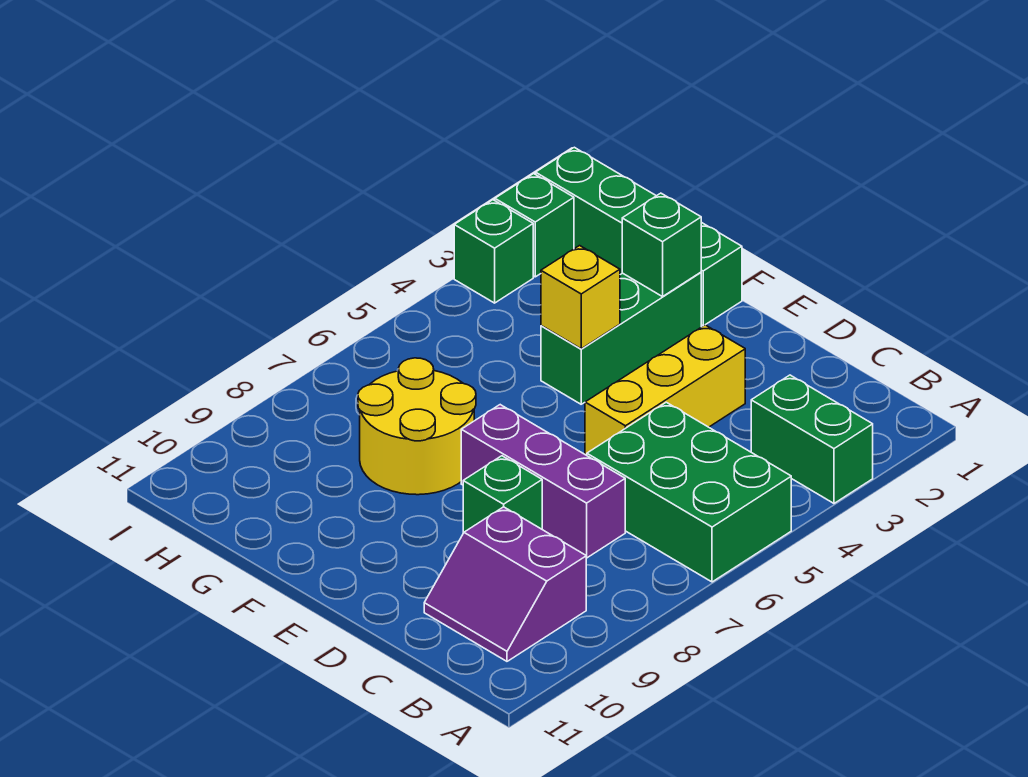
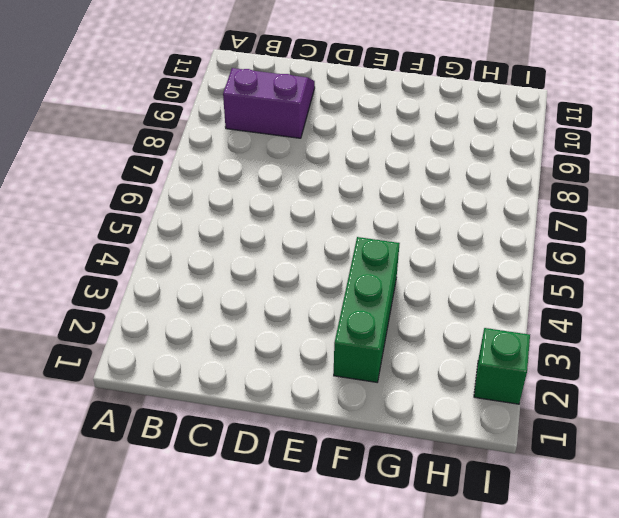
none -> green 1x2 brick [751,375,873,503]
none -> green 2x3 brick [587,402,791,582]
none -> purple 1x3 brick [461,405,625,558]

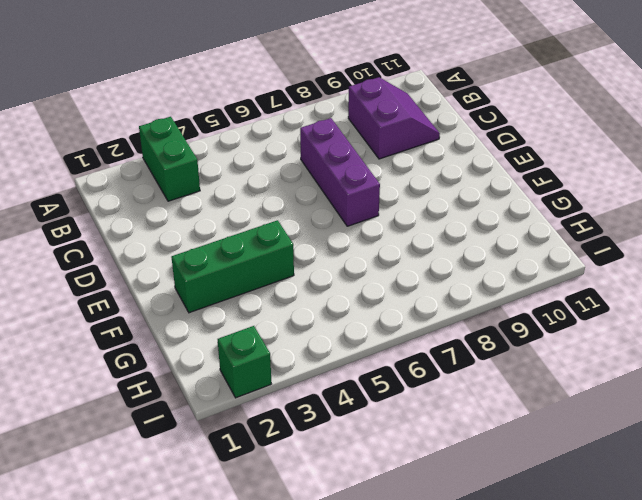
none -> green 2x3 brick [587,402,791,582]
none -> yellow 1x3 brick [585,325,745,455]
none -> green 1x1 brick [463,456,542,533]

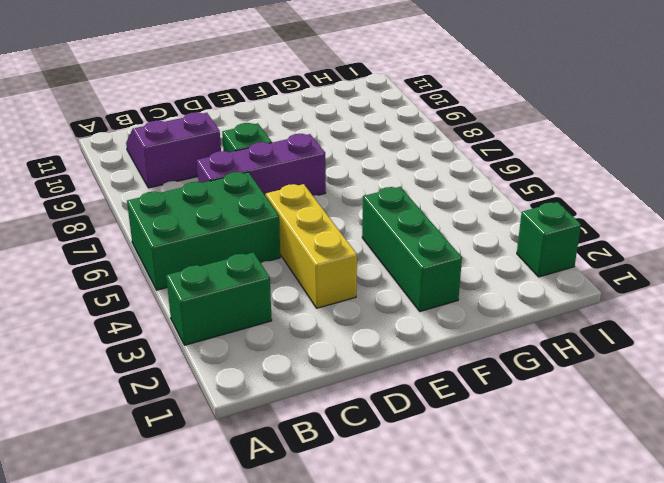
none -> green 1x4 brick [536,147,742,326]
none -> yellow 2x2 round brick [358,358,476,495]
none -> green 1x1 brick [454,200,533,303]

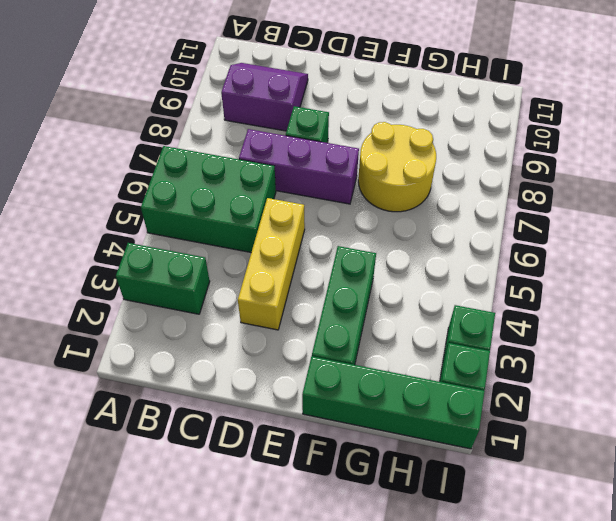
none -> green 1x1 brick [622,193,701,297]
none -> yellow 1x1 brick [541,246,620,349]

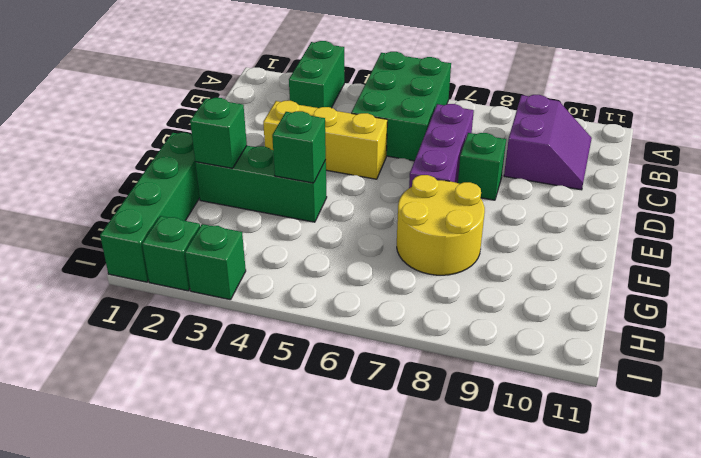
green 1x1 brick [272,111,326,183] -> yellow 1x1 brick [541,246,620,349]

